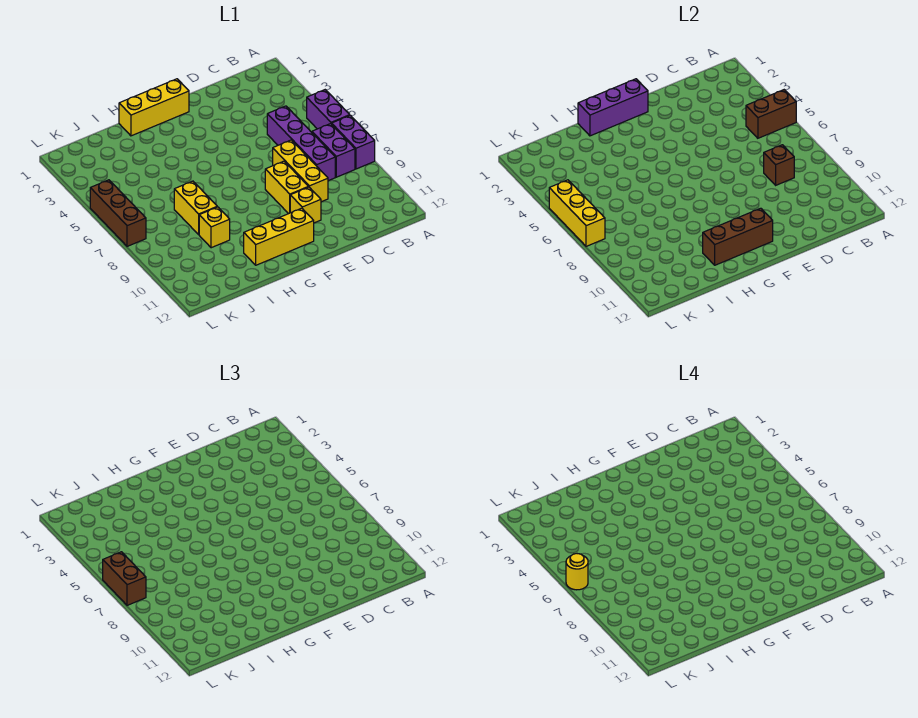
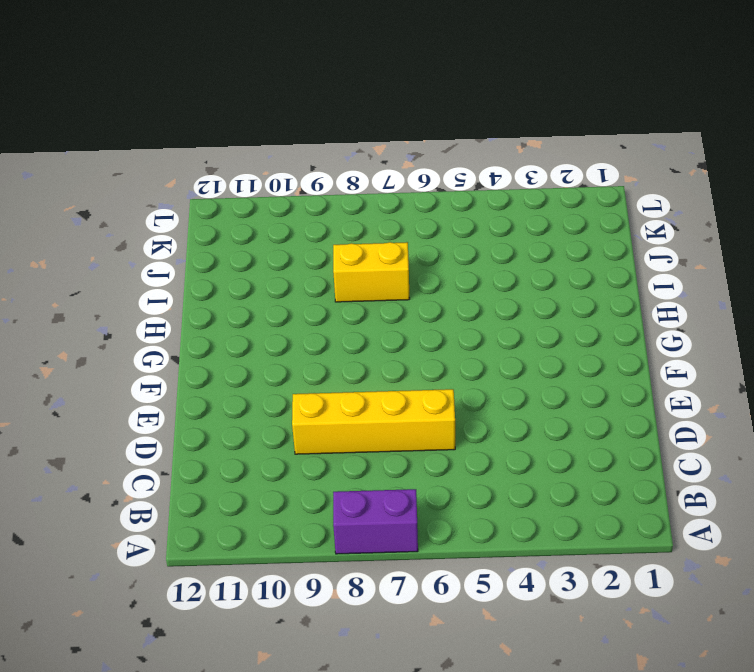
yellow 1x4 brick [292,389,455,454] -> yellow 1x3 brick [273,140,328,202]
none -> purple 1x2 brick [307,90,350,129]
none -> purple 1x2 brick [312,124,355,177]
none -> purple 1x4 brick [267,106,335,181]

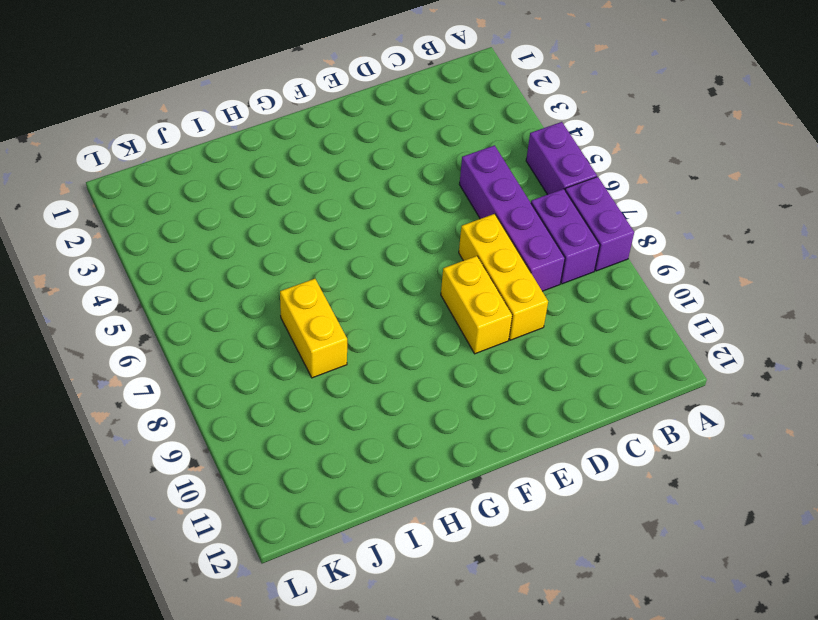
none -> yellow 1x1 brick [290,187,321,223]
none -> yellow 1x3 brick [119,79,189,136]
none -> yellow 1x3 brick [244,208,314,265]

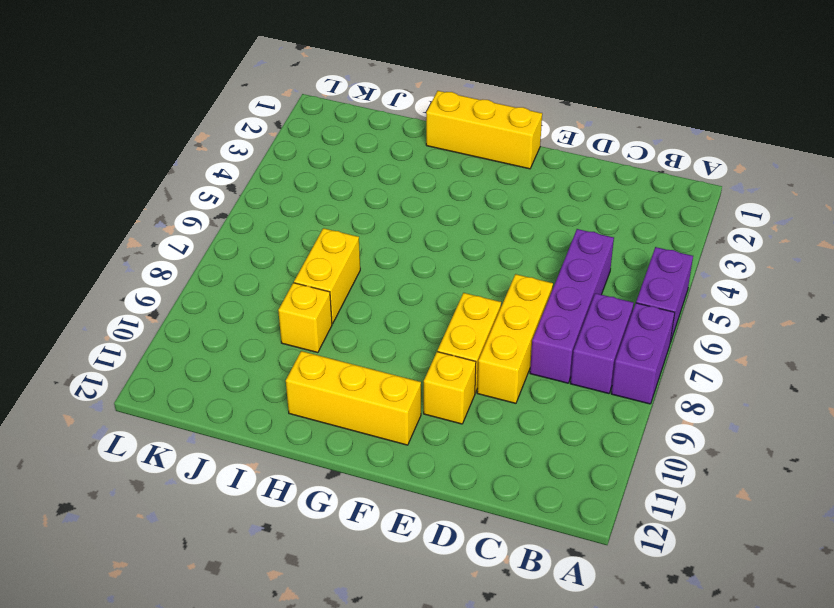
none -> brown 1x3 brick [90,180,146,246]
none -> brown 1x2 brick [746,90,796,138]
none -> brown 1x1 brick [764,145,794,185]

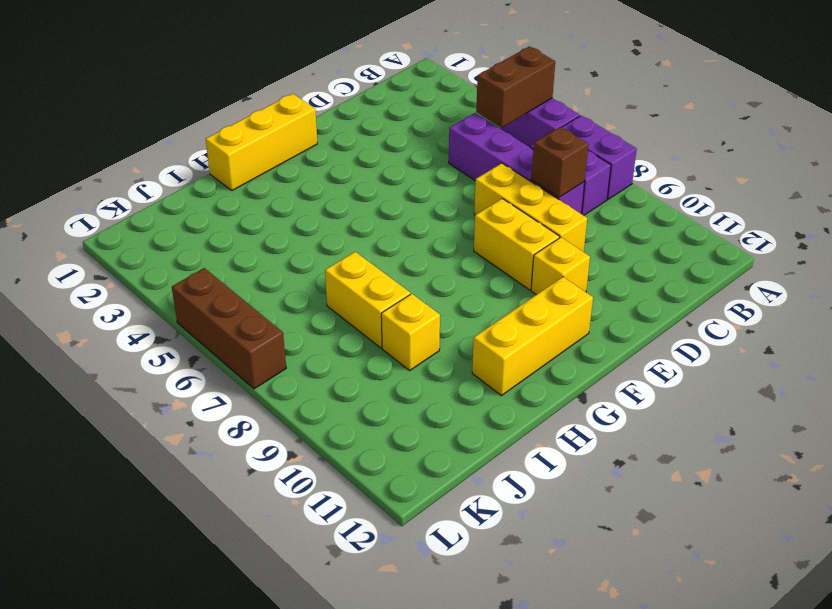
none -> purple 1x3 brick [578,79,648,136]
none -> brown 1x3 brick [703,208,773,265]
none -> yellow 1x3 brick [549,180,605,246]

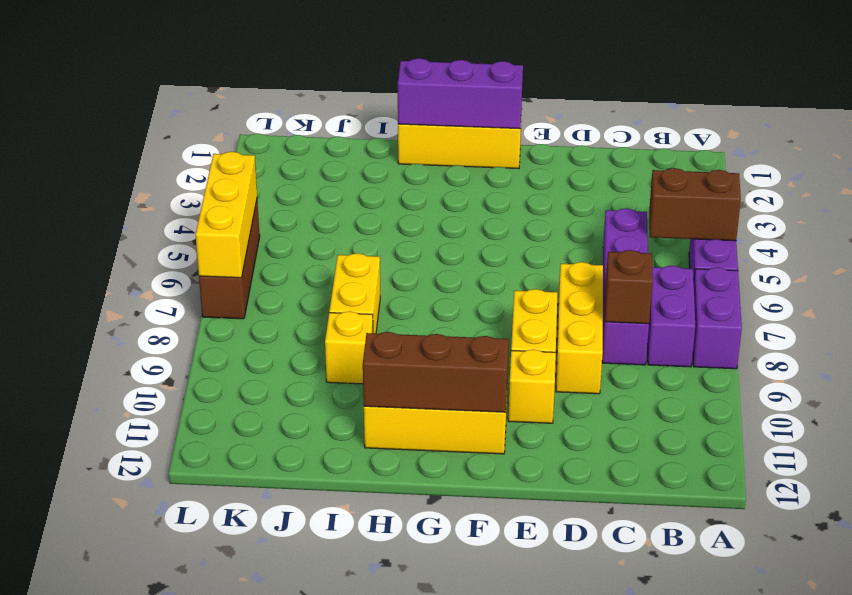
none -> brown 1x2 brick [103,552,146,605]
none -> yellow 1x1 round brick [566,554,588,590]

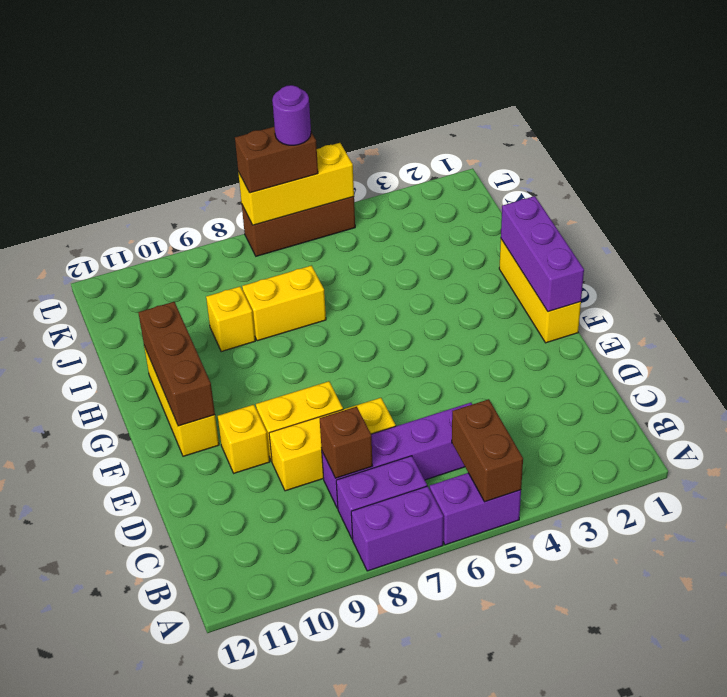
purple 1x1 round brick [272,85,311,145] -> yellow 1x1 round brick [566,554,588,590]

